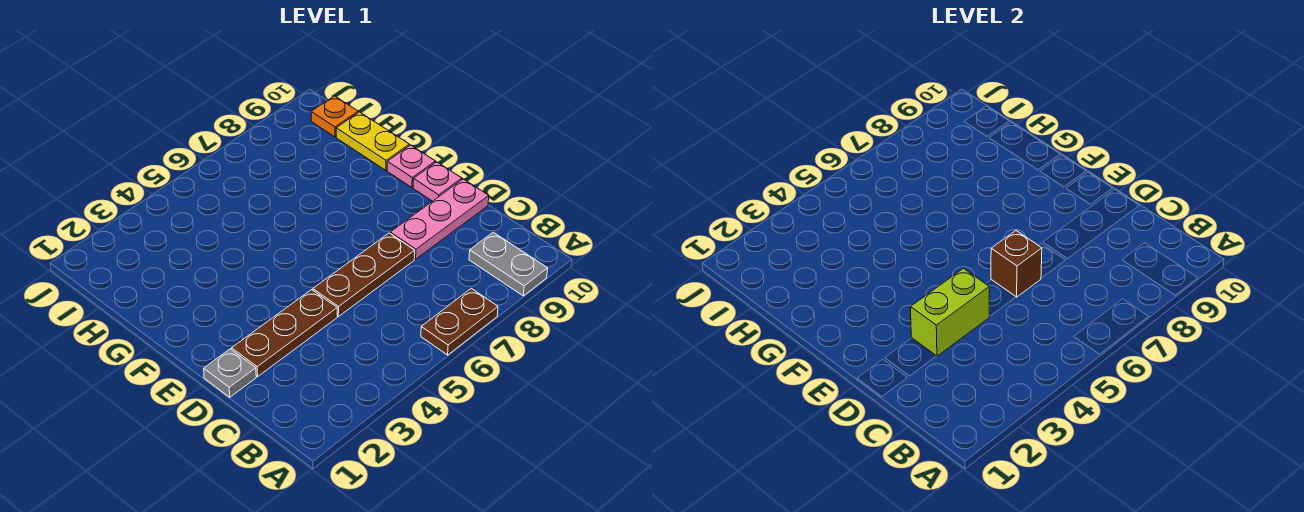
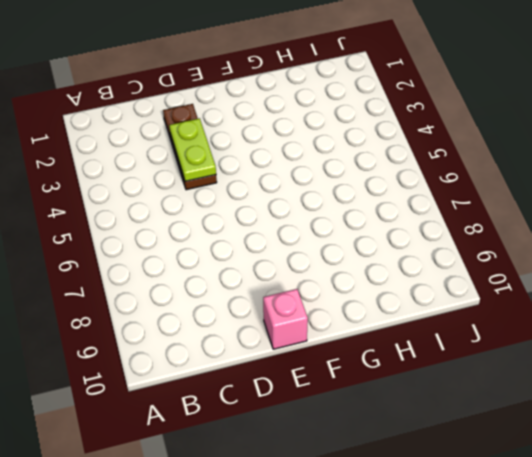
lime 1x2 plate [169,118,216,181] -> lime 1x2 brick [911,268,989,356]
pink 1x1 brick [263,289,308,349] -> pink 1x1 plate [413,162,462,201]
none -> brown 1x2 plate [421,288,498,355]
none -> grey 1x2 plate [469,232,548,296]
none -> grey 1x1 plate [204,349,256,397]

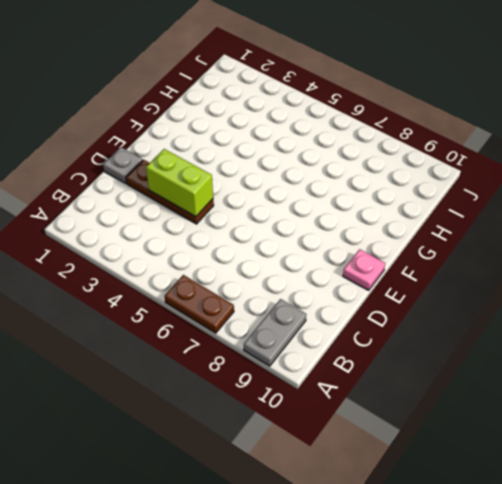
none -> brown 1x3 plate [313,233,415,317]
none -> pink 1x3 plate [390,179,489,259]
none -> pink 1x1 plate [387,145,435,187]

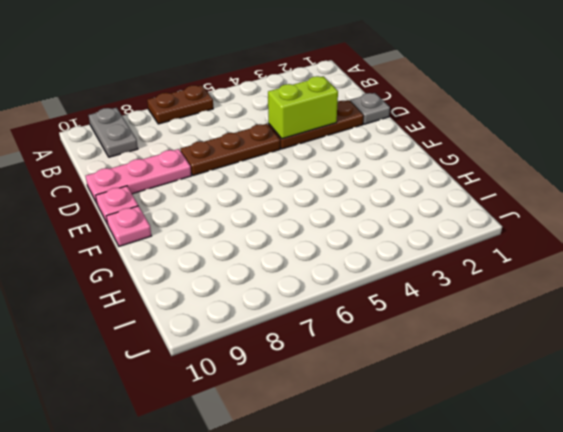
none -> yellow 1x2 plate [336,112,409,170]
none -> orange 1x1 plate [311,96,358,137]
none -> brown 1x1 brick [991,231,1042,297]

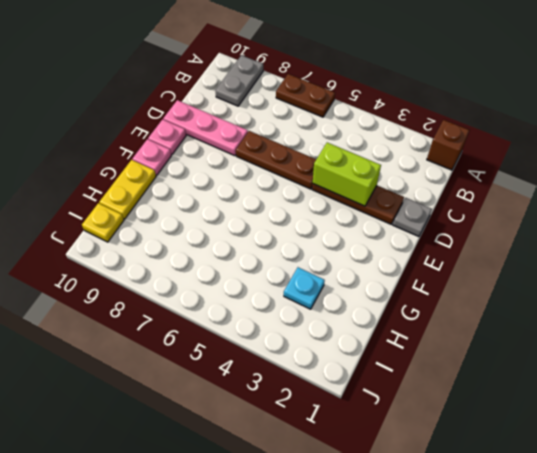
brown 1x1 brick [427,120,469,170] -> brown 1x1 brick moved to [991,231,1042,297]
cyan 1x1 plate [284,267,325,309] -> none
yellow 1x1 plate [82,203,124,242] -> orange 1x1 plate [311,96,358,137]

